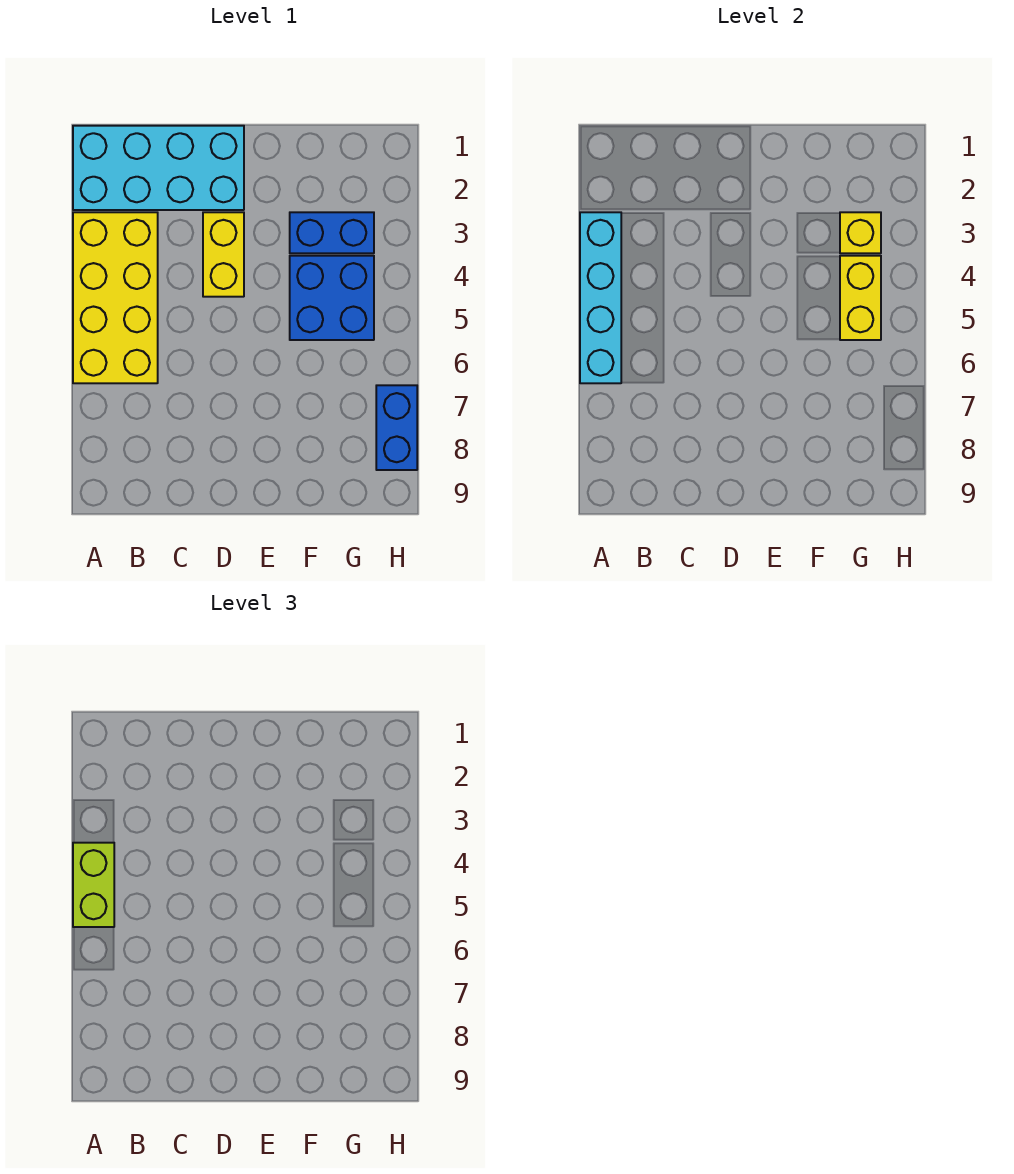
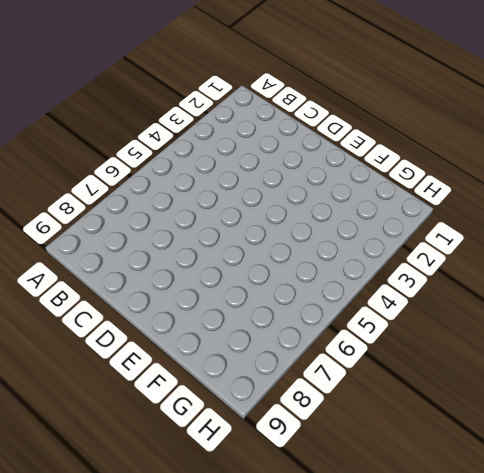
none -> cyan 2x4 brick [73,126,244,210]
none -> yellow 2x4 brick [73,212,158,383]

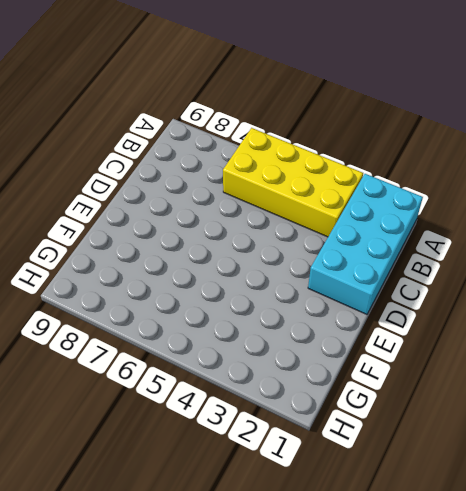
none -> yellow 1x2 brick [203,212,244,297]
none -> blue 1x2 brick [290,212,374,253]

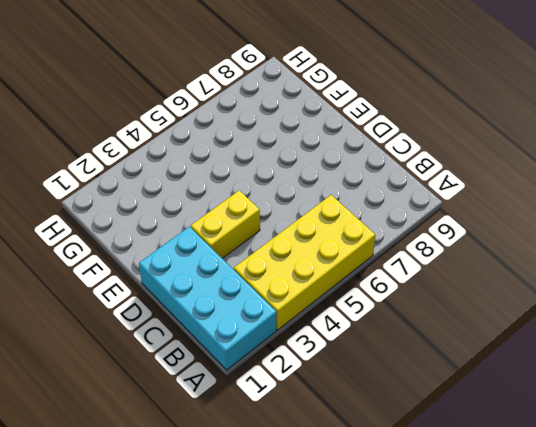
none -> blue 1x2 brick [290,212,374,253]
none -> blue 2x2 brick [290,256,374,340]

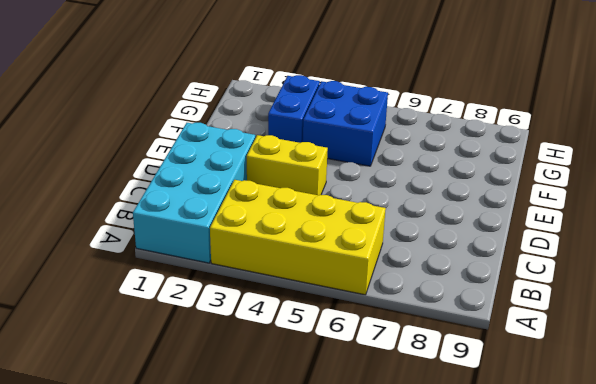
none -> blue 1x2 brick [376,385,417,470]
none -> cyan 1x4 brick [580,212,621,383]

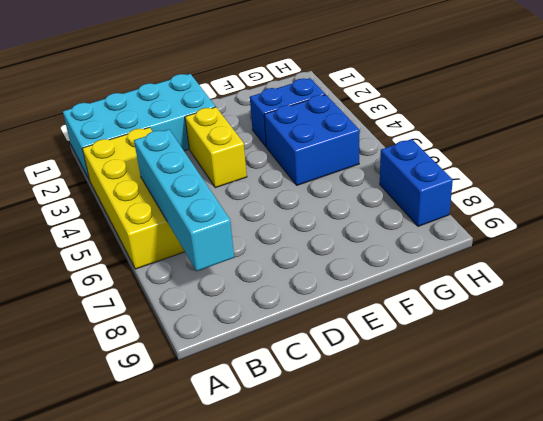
cyan 1x4 brick [134,129,234,271] -> cyan 1x4 brick moved to [580,212,621,383]
none -> yellow 1x1 brick [840,212,881,253]
none -> yellow 1x2 brick [840,256,881,340]

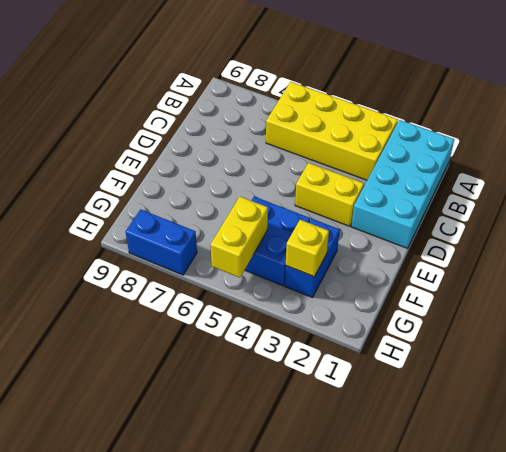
yellow 1x2 brick [211,197,268,278] -> yellow 1x2 brick turned to [840,256,881,340]
none -> cyan 1x4 brick [580,212,621,383]
none -> lime 1x2 brick [73,843,114,927]

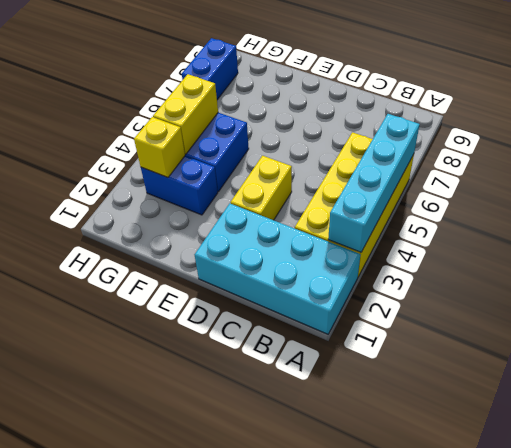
none -> lime 1x2 brick [73,843,114,927]

